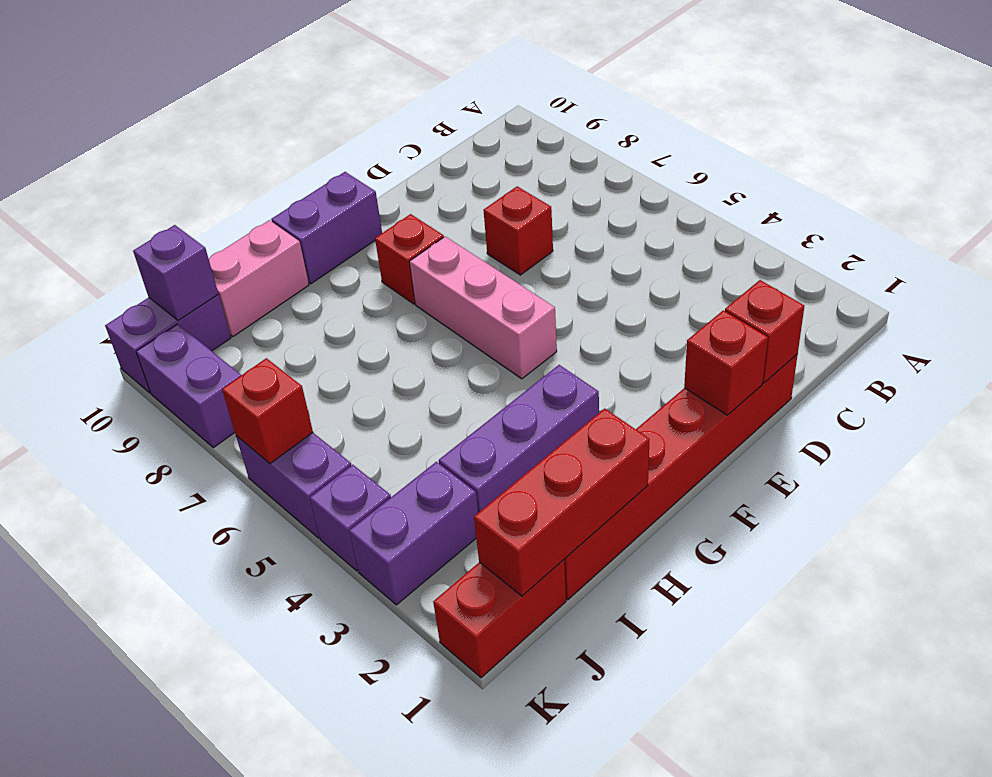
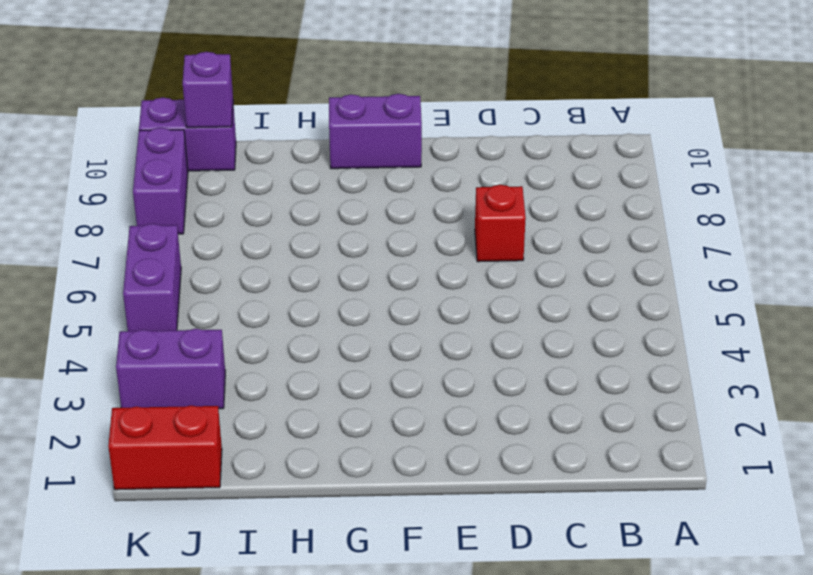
none -> red 1x6 brick [564,354,798,600]
none -> pink 1x3 brick [409,236,557,379]
none -> red 1x1 brick [375,214,444,304]

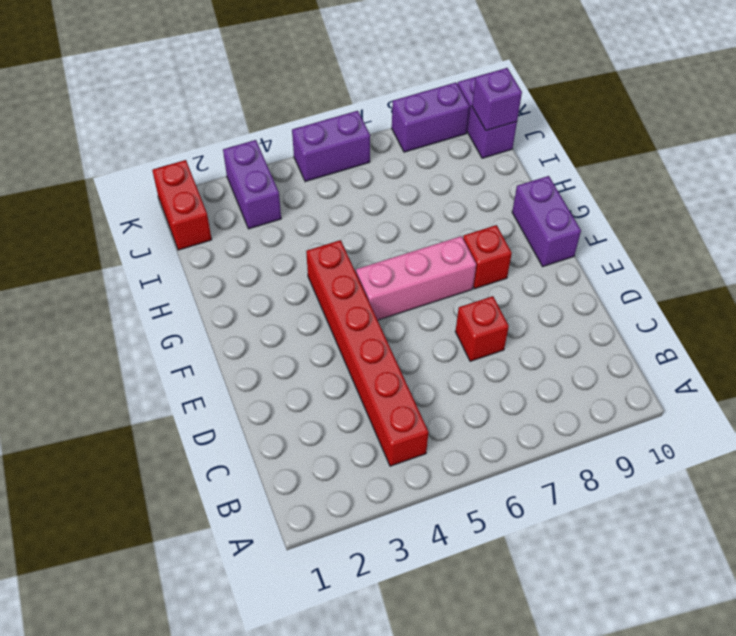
red 1x6 brick [306,240,429,466] -> red 1x6 brick moved to [564,354,798,600]
none -> purple 1x3 brick [439,365,599,513]
none -> pink 1x2 brick [209,220,309,336]
none -> purple 1x1 brick [310,465,391,571]

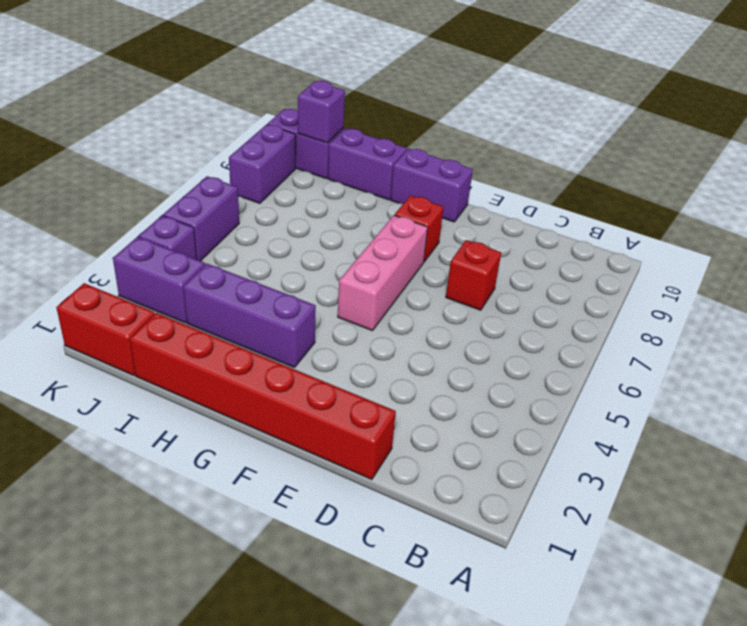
purple 1x2 brick [328,128,407,200] -> pink 1x2 brick [209,220,309,336]
none -> red 1x1 brick [725,280,804,383]
none -> red 1x1 brick [684,310,768,415]
none -> red 1x3 brick [474,408,650,596]

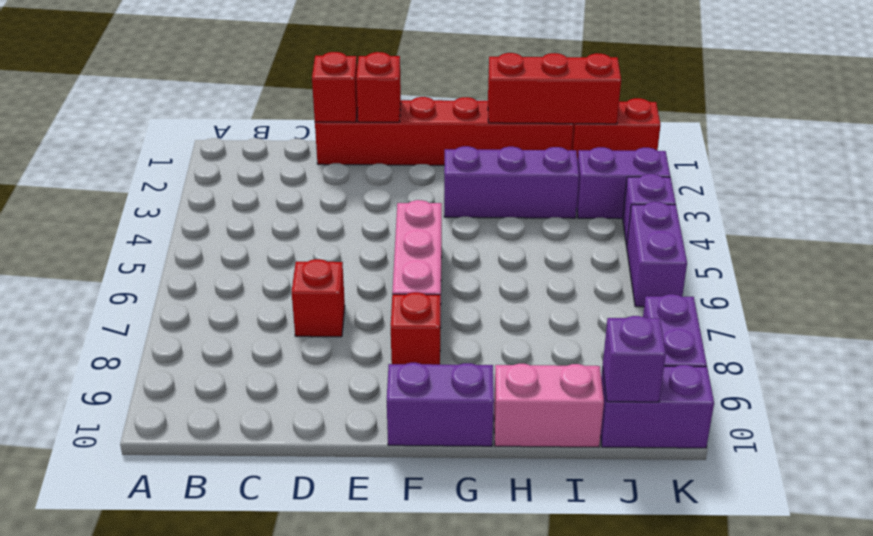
none -> red 1x1 brick [222,358,313,464]

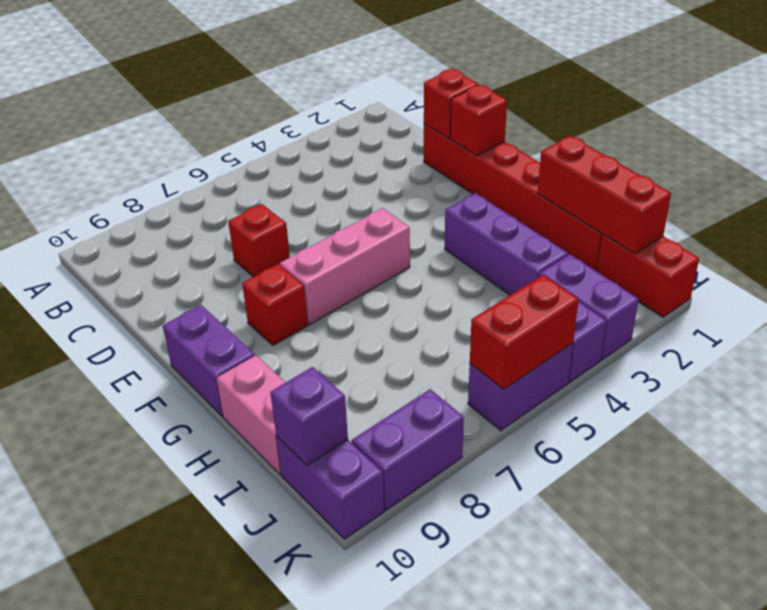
red 1x2 brick [470,275,579,389] -> red 1x1 brick [222,358,313,464]

